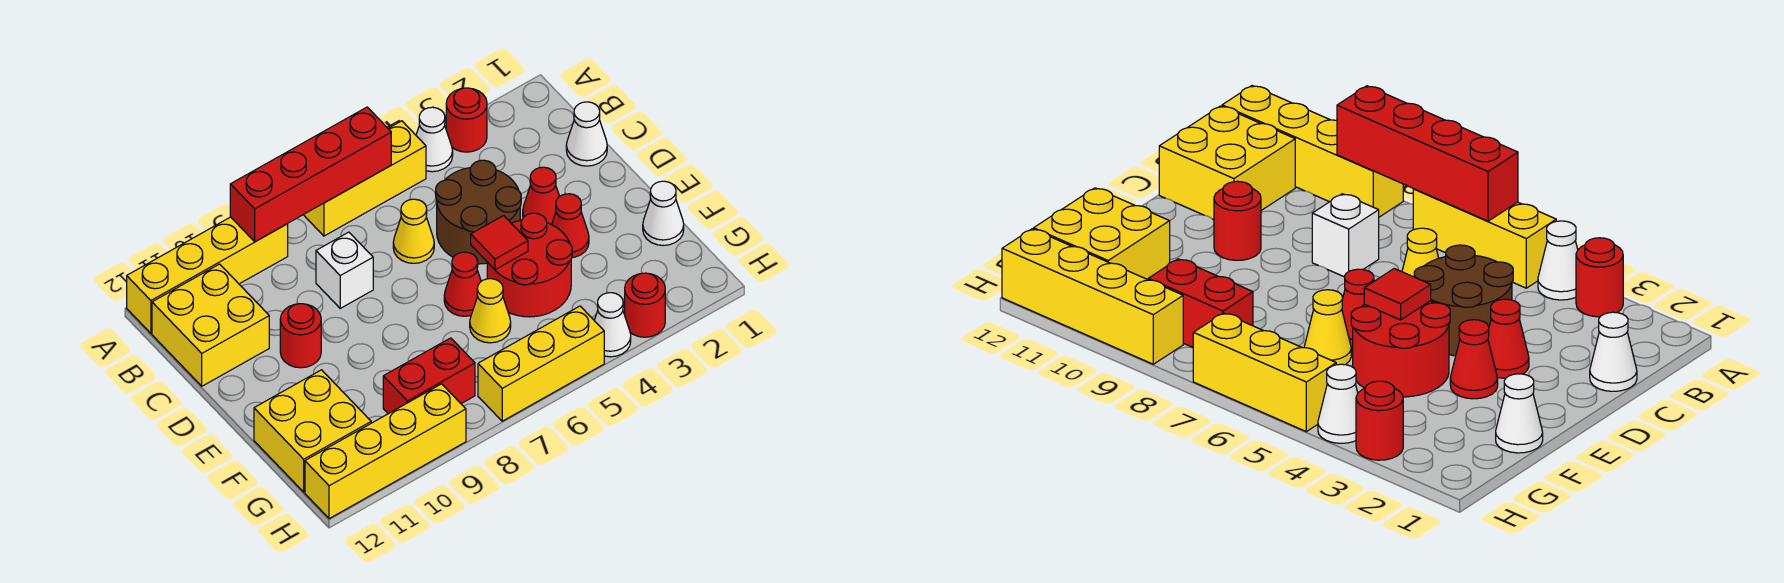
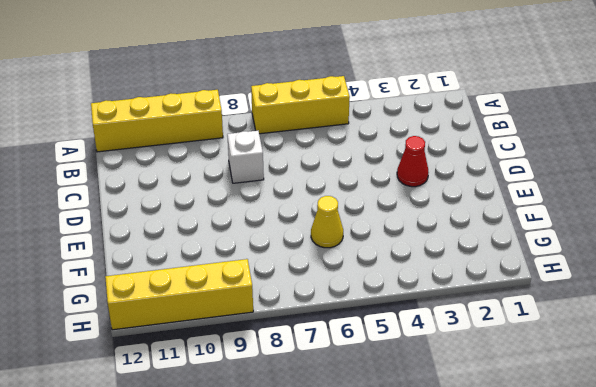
none -> red 1x1 round brick [446,88,487,152]
none -> white 1x1 cone [416,107,453,172]
none -> yellow 2x2 brick [152,264,269,386]

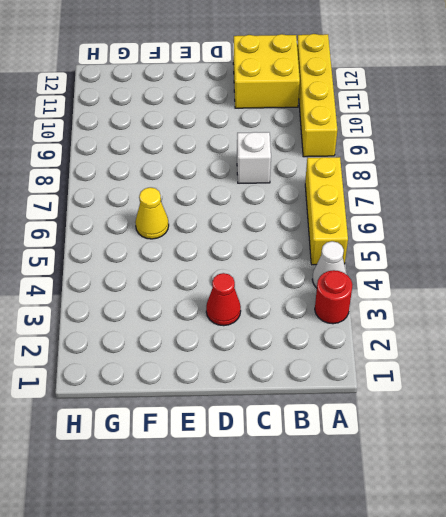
none -> white 1x1 cone [566,102,607,166]
none -> brown 2x2 round brick [436,160,521,264]
none -> yellow 1x1 cone [393,199,434,263]

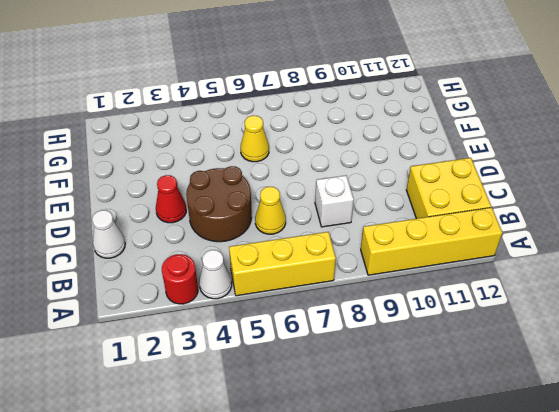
none -> red 1x1 round brick [280,304,321,368]
none -> red 1x1 cone [551,194,589,258]
none -> red 2x2 round brick [487,213,572,317]

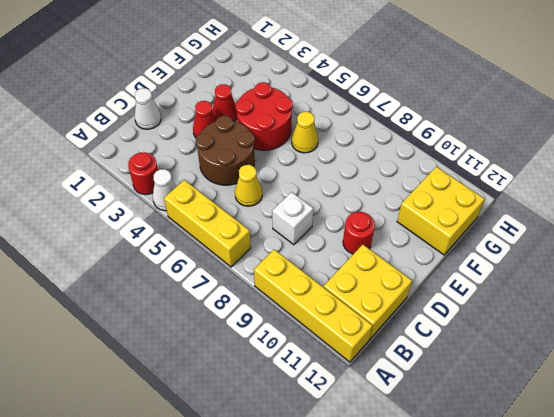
none -> red 1x1 cone [444,252,481,316]
none -> white 1x1 cone [643,181,684,246]
none -> red 1x2 brick [383,338,475,414]

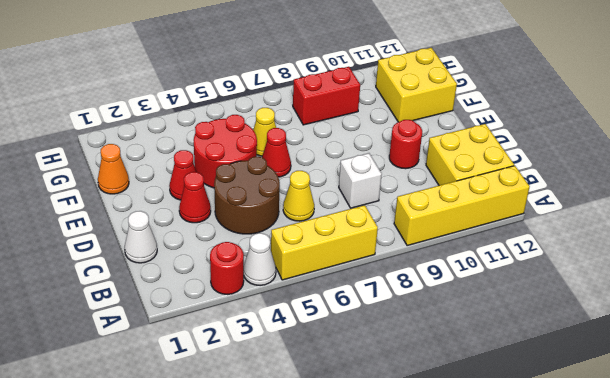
orange 1x1 cone [98,144,129,194] -> white 1x1 cone [643,181,684,246]
none -> red 1x1 round brick [625,273,665,337]
none -> white 1x1 cone [594,293,631,357]
none -> yellow 1x3 brick [478,306,604,421]

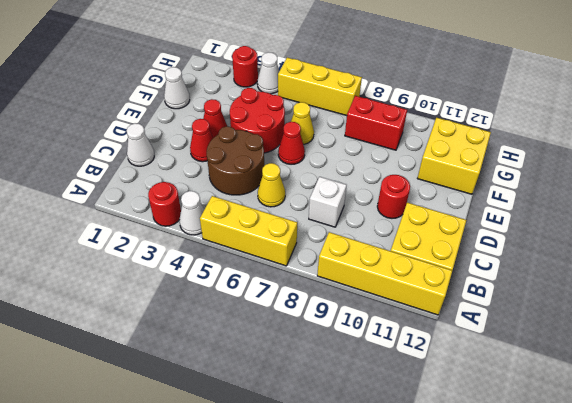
none -> yellow 1x4 brick [305,384,466,519]
none -> red 1x4 brick [230,107,391,242]
none -> red 1x1 tile [471,216,528,270]

